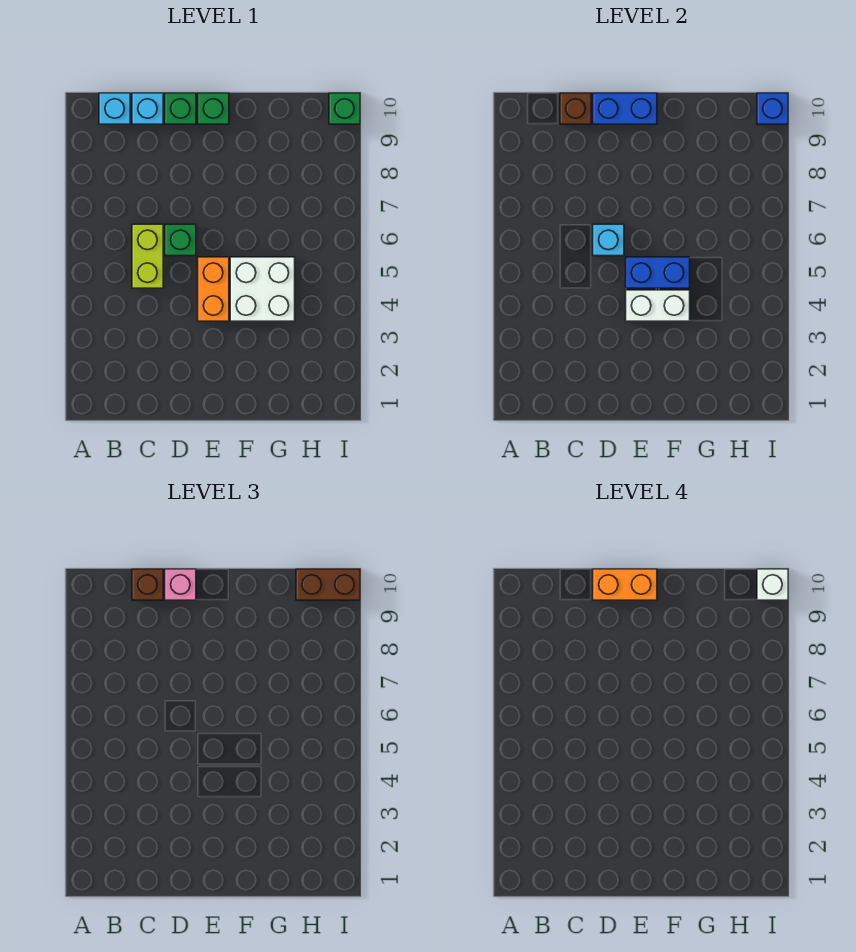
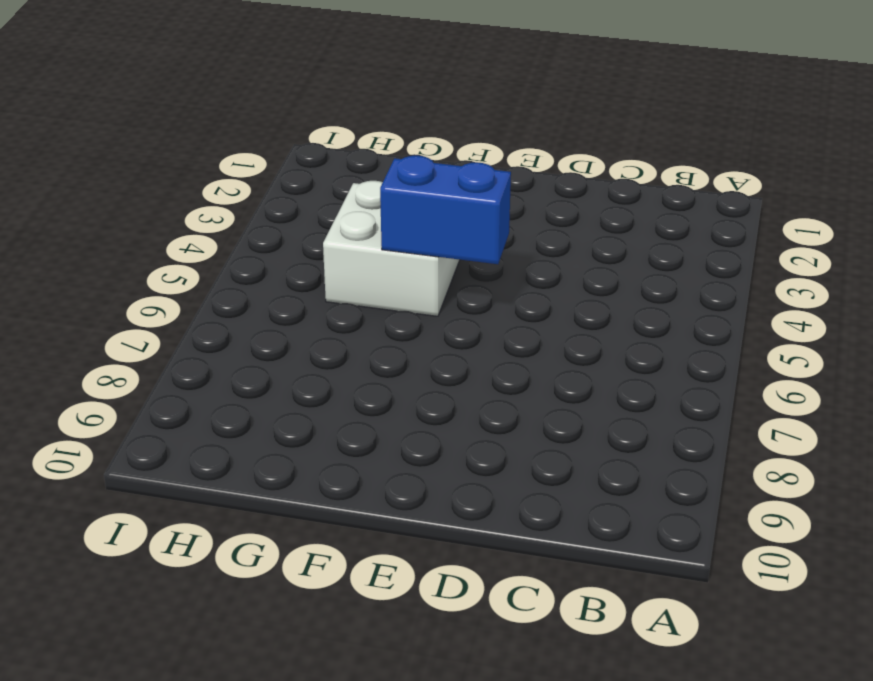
none -> cyan 1x1 brick [99,93,130,124]
none -> lime 1x2 brick [132,224,163,288]
none -> cyan 1x1 brick [132,93,163,124]

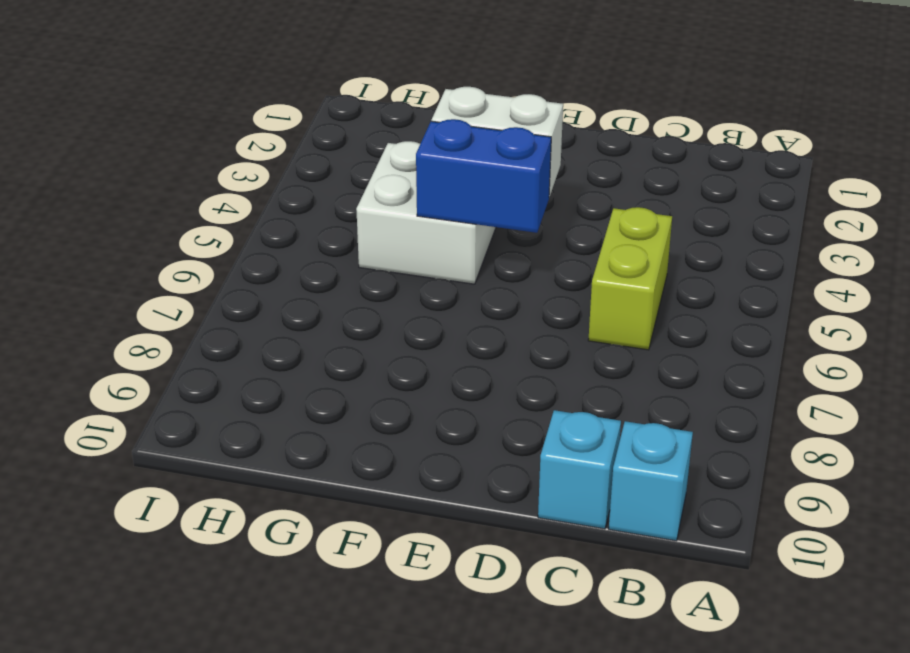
none -> green 1x1 brick [165,224,196,256]
none -> green 1x1 brick [165,93,196,124]
none -> orange 1x2 brick [198,257,229,321]

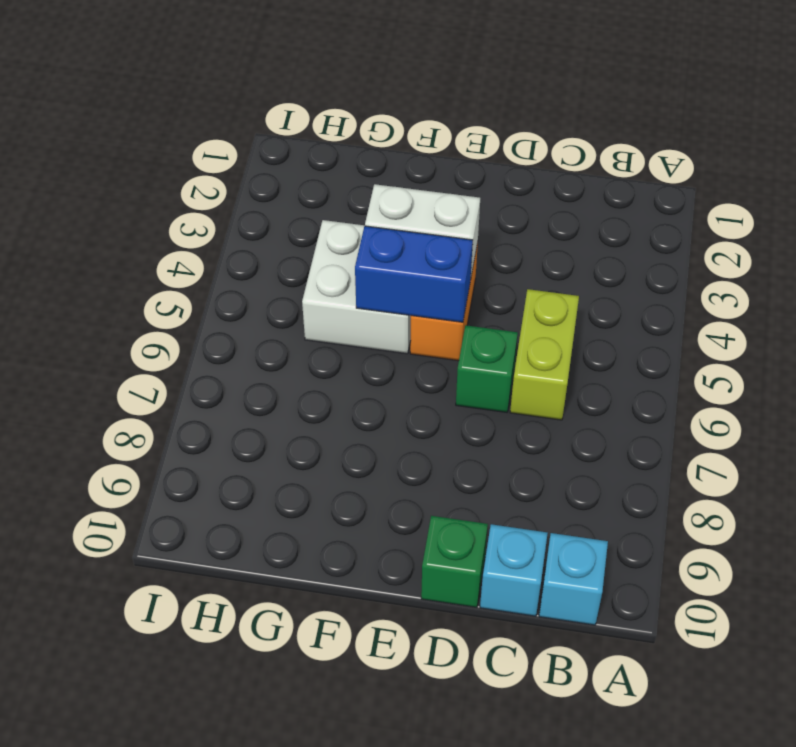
none -> green 1x1 brick [198,93,229,124]
none -> green 1x1 brick [329,93,360,124]
none -> brown 1x1 brick [560,93,591,124]

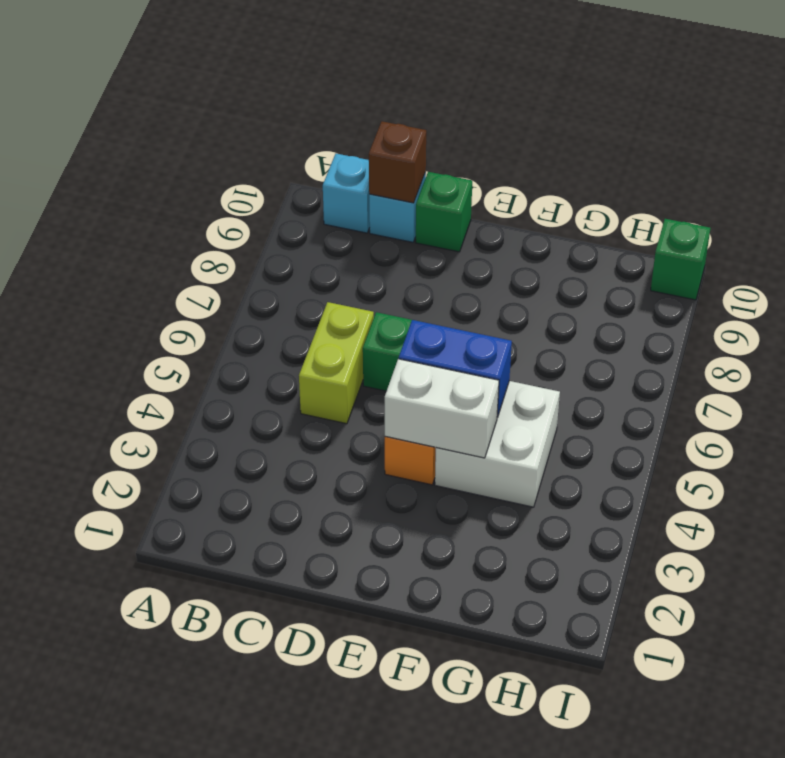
none -> green 1x1 brick [198,93,229,124]
none -> cyan 1x1 brick [593,224,624,256]
none -> blue 1x2 brick [593,93,657,124]

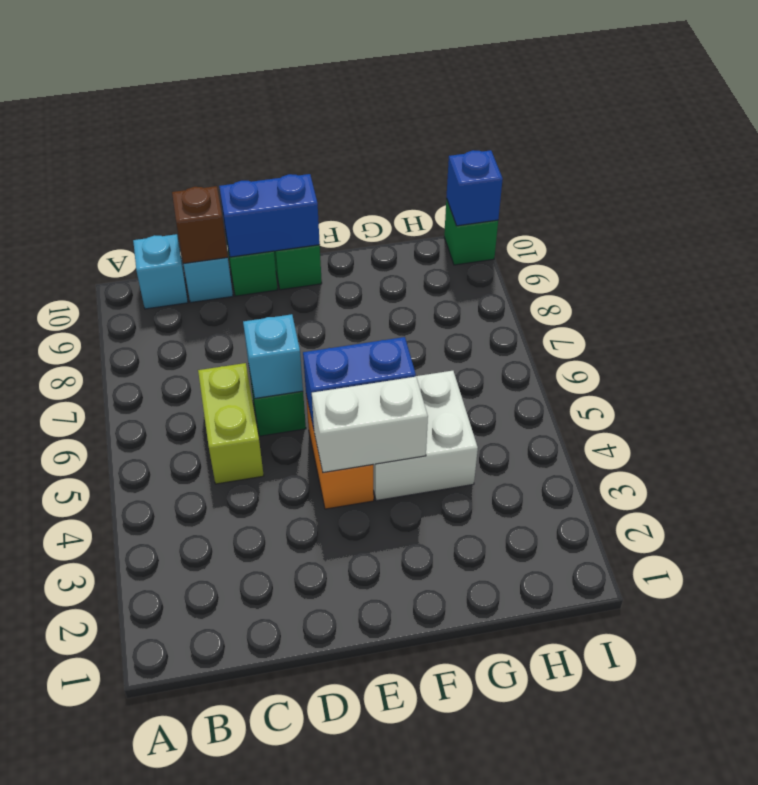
none -> brown 1x1 brick [132,569,163,600]
none -> pink 1x1 brick [165,569,196,600]
none -> brown 1x2 brick [296,569,360,600]

